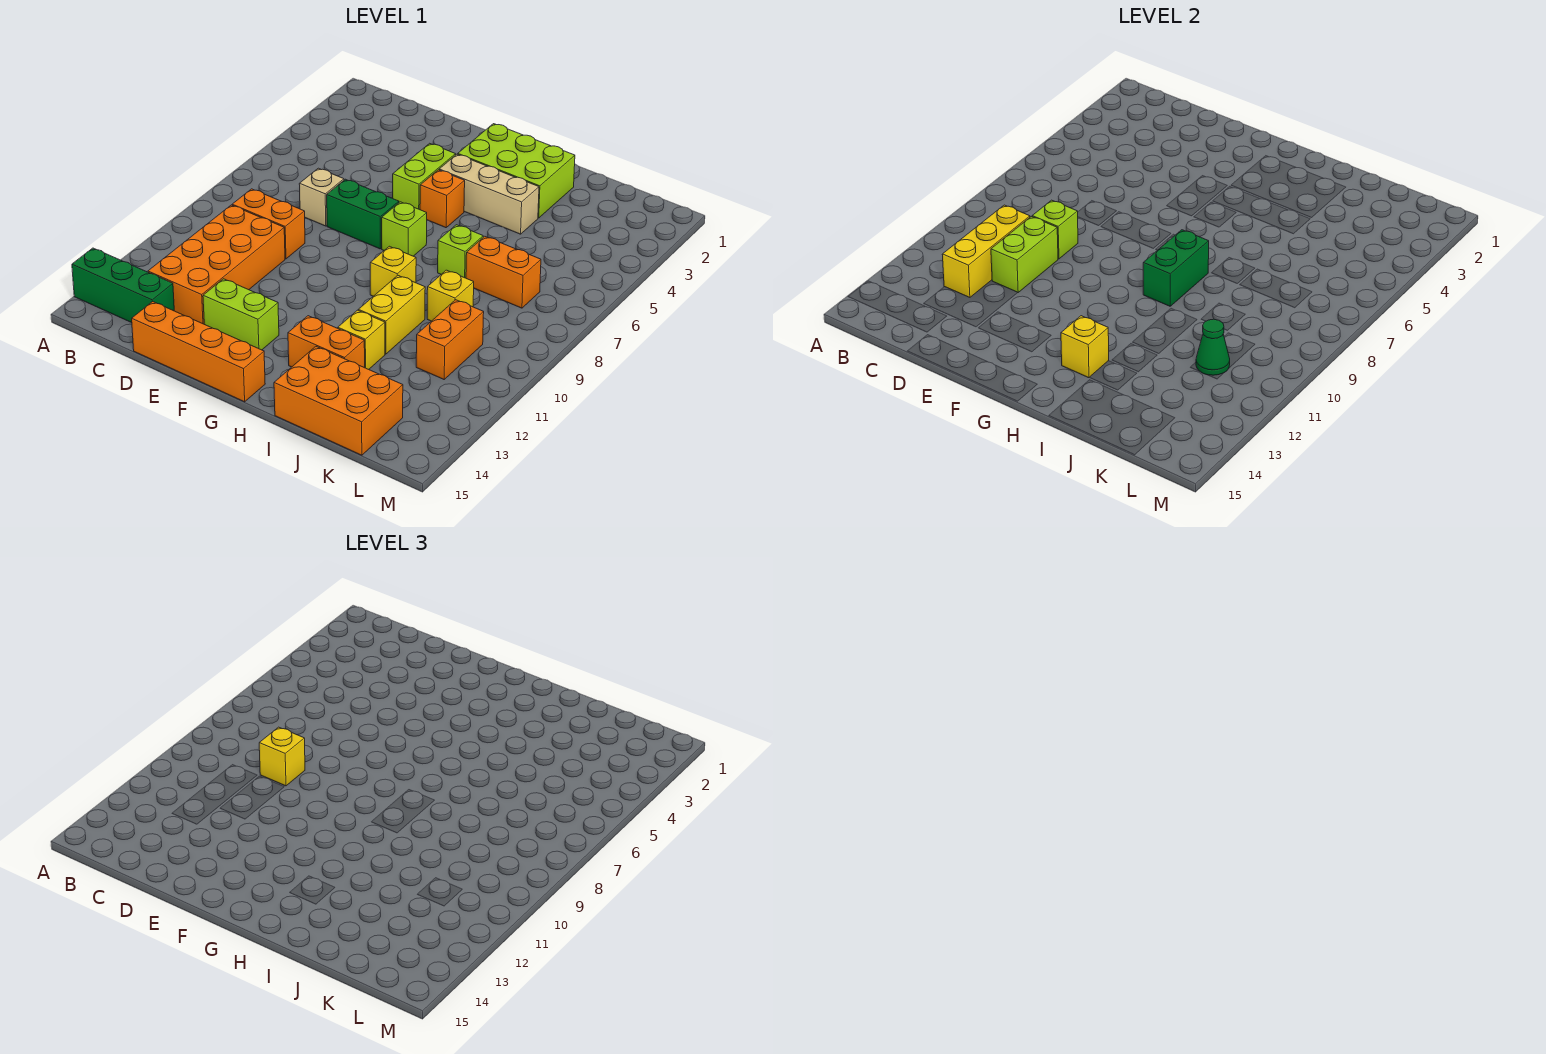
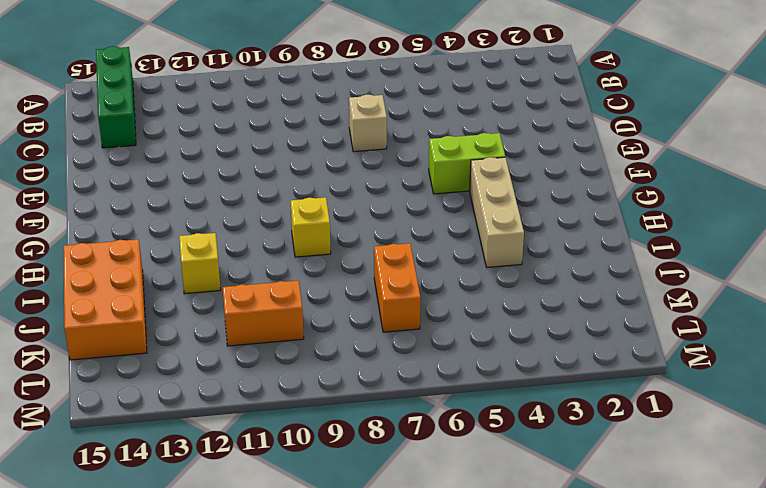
none -> orange 1x2 brick [232,189,305,259]
none -> orange 2x4 brick [148,205,285,324]
none -> orange 1x4 brick [132,301,265,402]

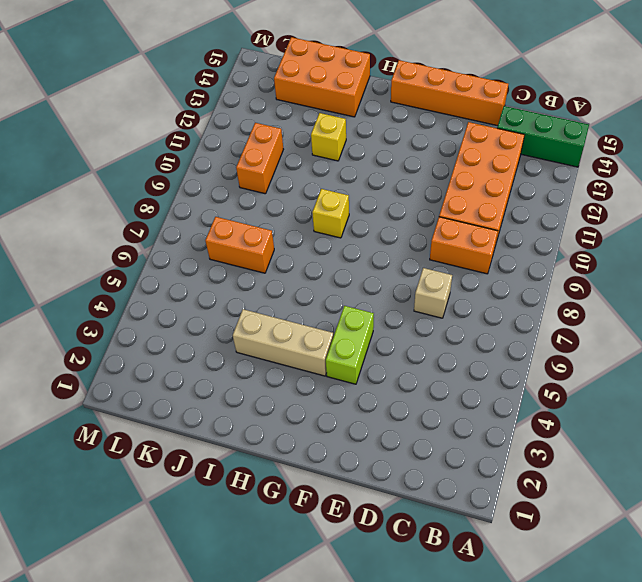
none -> green 1x2 brick [327,179,399,249]
none -> lime 1x2 brick [203,279,279,350]
none -> lime 2x3 brick [458,124,575,218]

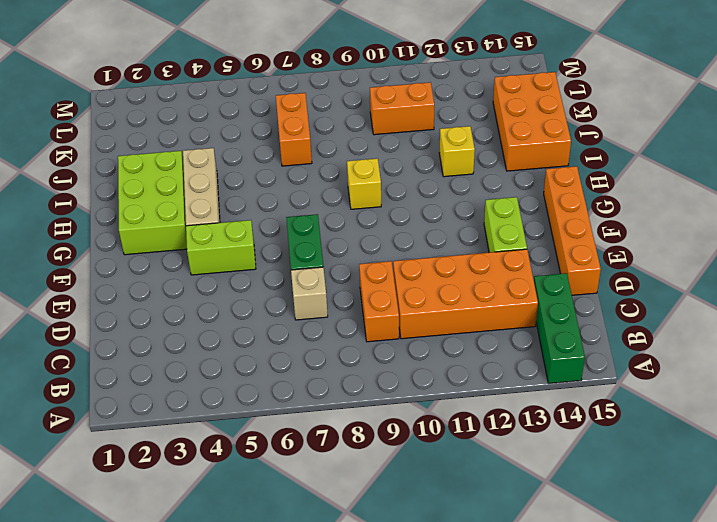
none -> orange 1x1 brick [420,170,465,228]
none -> lime 1x1 brick [382,202,427,256]
none -> orange 1x2 brick [288,316,365,368]

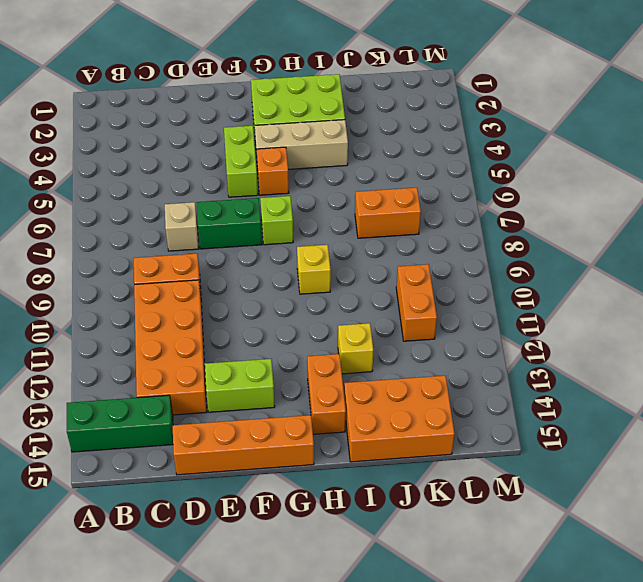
orange 1x2 brick [307,354,346,434] -> orange 1x2 brick turned to [288,316,365,368]
none -> lime 1x1 brick [438,225,483,278]
none -> yellow 1x2 brick [358,276,425,354]
none -> yellow 1x1 brick [427,270,474,321]

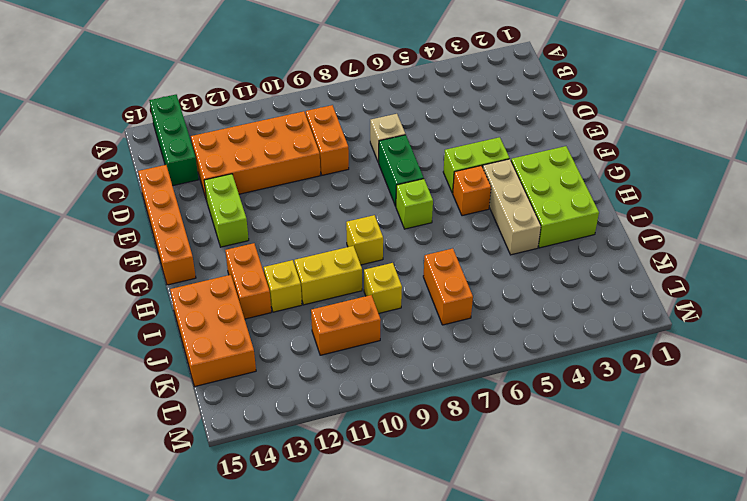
none -> lime 1x1 brick [438,225,483,278]
none -> yellow 1x3 brick [942,205,1030,297]
none -> lime 1x1 brick [1032,200,1078,259]

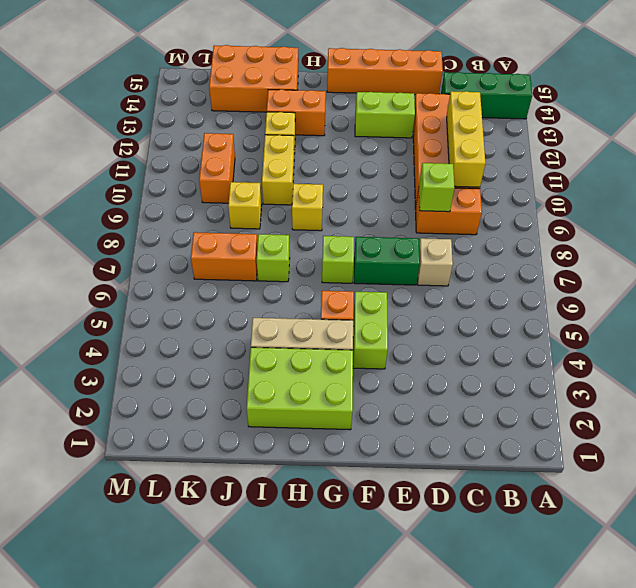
none -> lime 1x2 brick [991,217,1058,292]
none -> green 1x2 brick [1143,230,1209,306]
none -> yellow 1x1 brick [1061,316,1109,378]

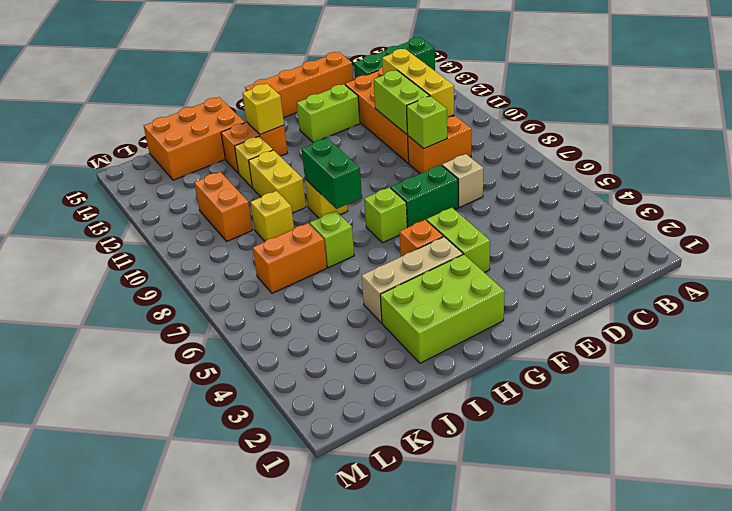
none -> green 1x1 cone [1196,319,1230,375]
none -> yellow 1x1 brick [259,727,305,786]

